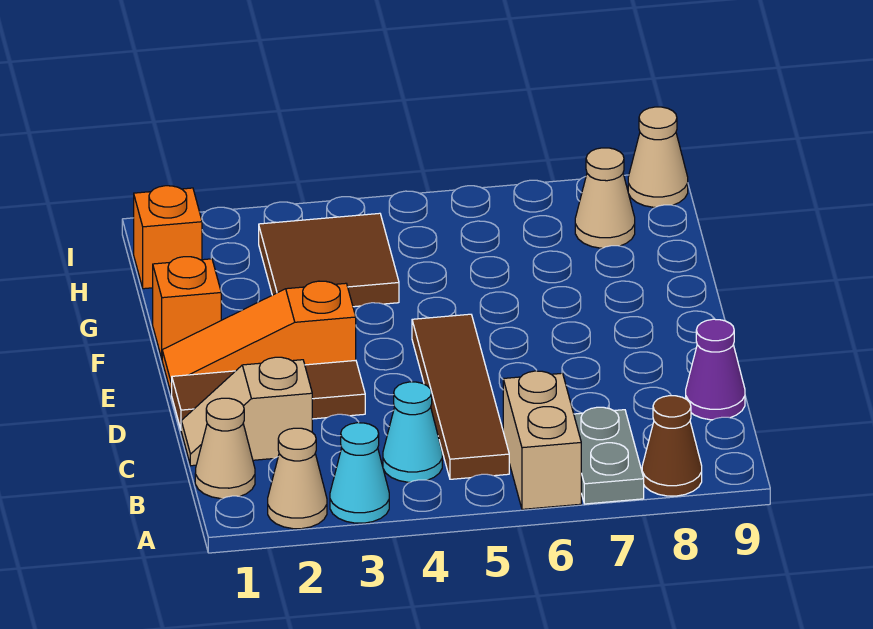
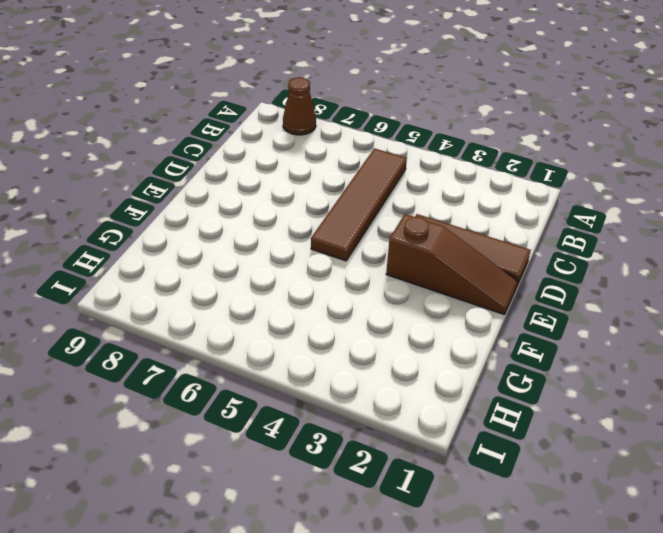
brown 1x3 slope [386,214,518,314] -> orange 1x3 slope [162,281,356,395]
none -> tan 1x1 cone [268,428,327,529]
none -> cyan 1x1 cone [330,423,389,523]
none -> tan 1x2 brick [503,371,581,509]

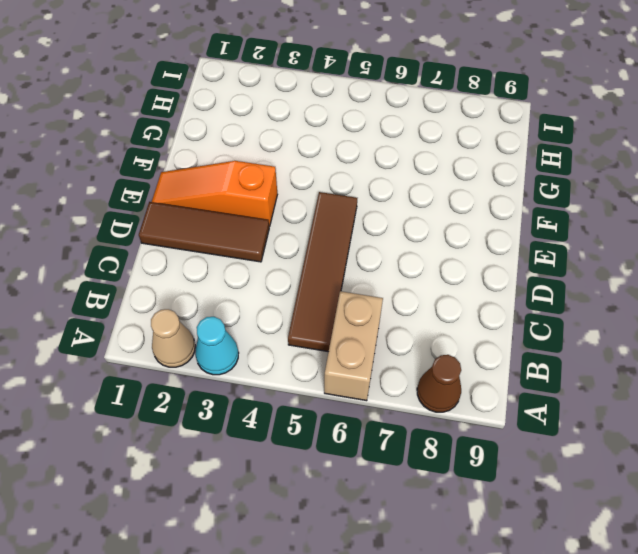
none -> grey 1x2 plate [574,407,644,504]
none -> tan 1x1 cone [195,398,255,499]
none -> cyan 1x1 cone [383,382,442,482]

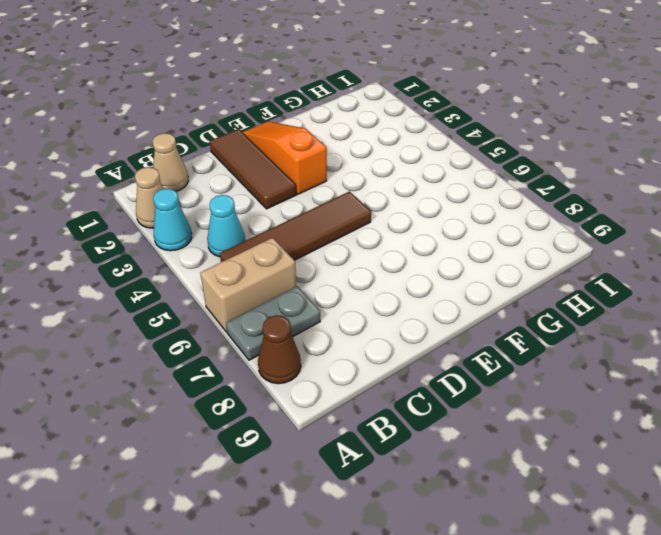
none -> tan 1x2 slope [181,357,312,466]
none -> purple 1x1 cone [686,319,745,420]
none -> orange 1x1 brick [153,257,221,358]

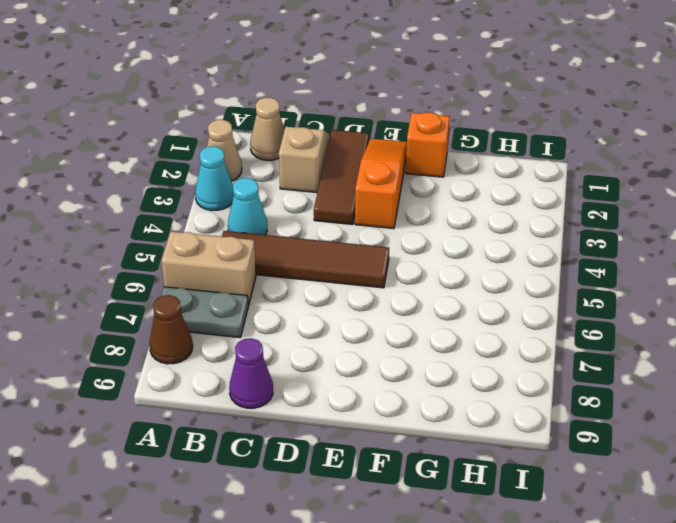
none -> brown 2x2 tile [259,213,399,307]
none -> orange 1x1 brick [134,186,202,289]
none -> tan 1x1 cone [575,148,635,248]

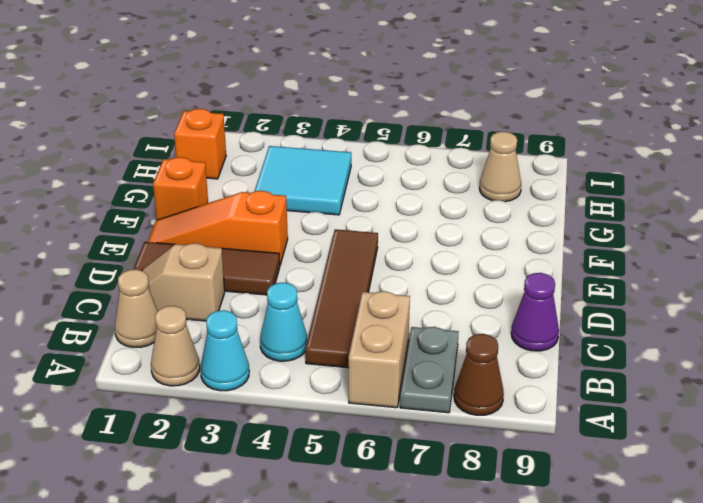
cyan 2x2 tile [255,146,351,215] -> brown 2x2 tile [259,213,399,307]
none -> tan 1x1 cone [628,107,688,207]

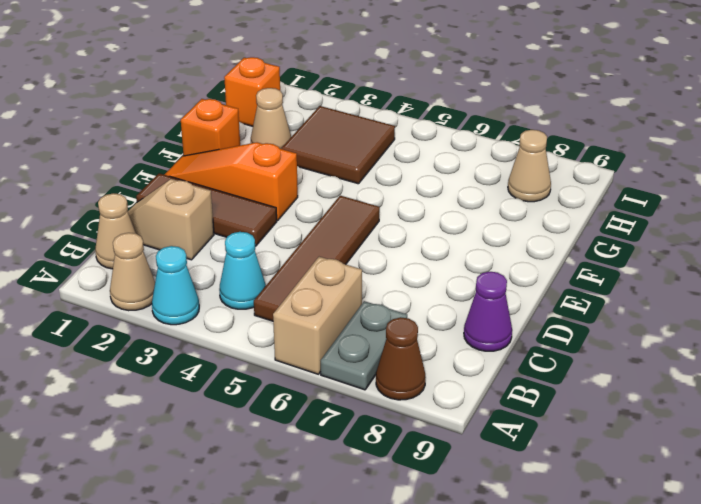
tan 1x1 cone [251,88,291,149] -> tan 1x1 cone moved to [628,107,688,207]

